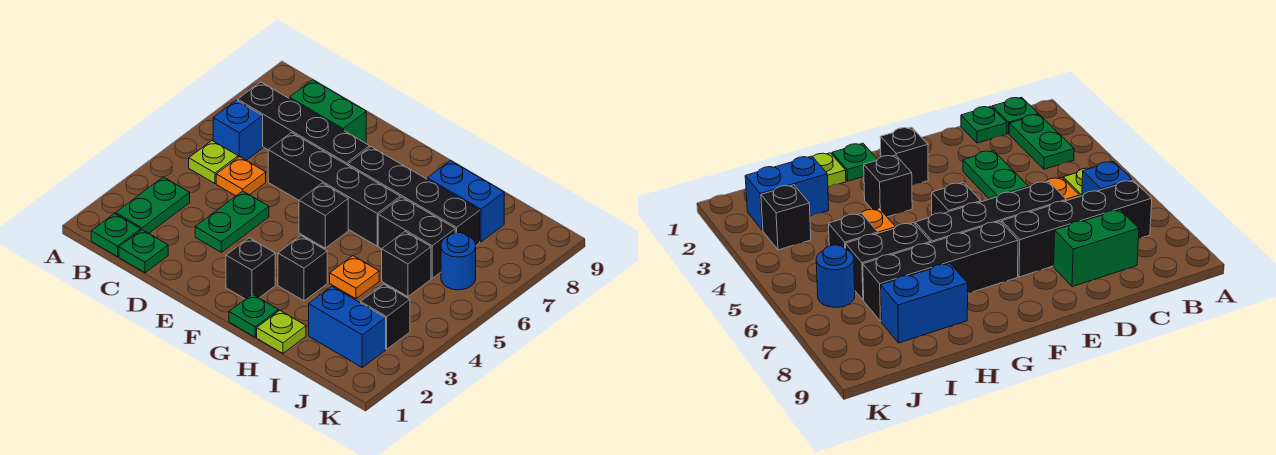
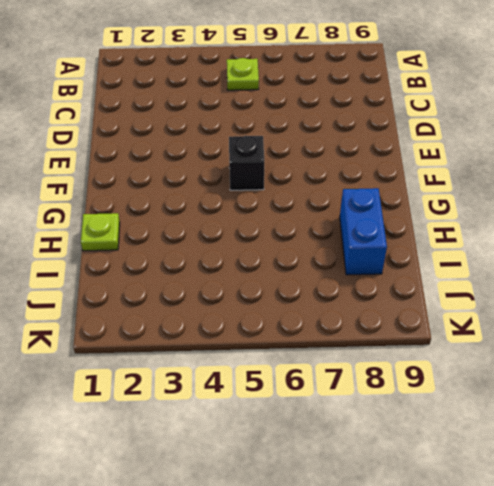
none -> green 1x1 plate [91,214,141,257]
none -> green 1x2 plate [116,177,190,233]
none -> blue 1x1 brick [213,100,263,160]

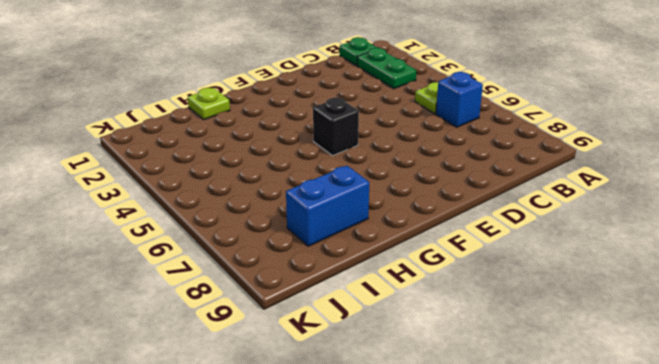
none -> black 1x4 brick [238,82,370,165]
none -> green 1x1 plate [119,230,168,273]
none -> orange 1x1 plate [216,157,266,196]

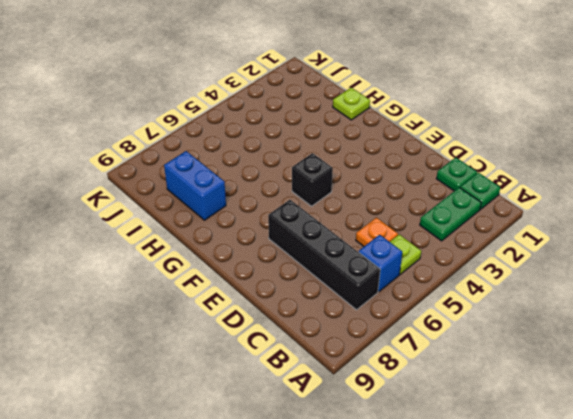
none -> green 1x2 brick [289,80,366,143]
none -> green 1x2 plate [195,191,269,252]
none -> black 1x4 brick [268,133,400,246]

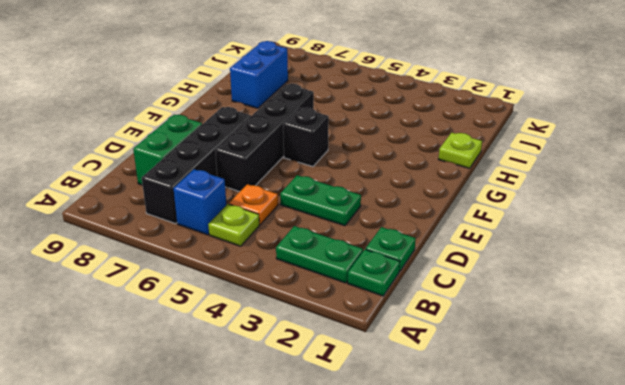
none -> black 1x1 brick [226,238,275,299]
none -> black 1x4 brick [348,147,480,245]
none -> green 1x1 plate [229,294,279,337]

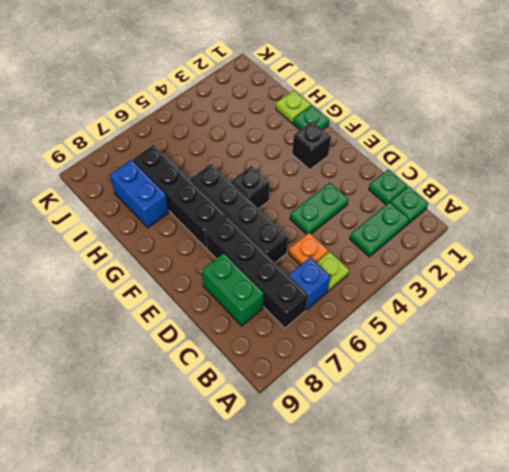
none -> black 1x1 brick [278,236,327,301]
none -> orange 1x1 plate [330,256,379,299]
none -> black 1x2 brick [378,197,455,278]

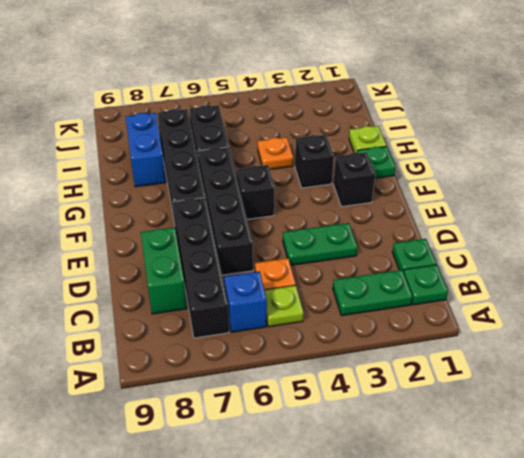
none -> blue 1x2 brick [309,286,386,367]
none -> black 1x1 brick [382,232,431,297]
none -> black 1x1 brick [361,284,410,349]

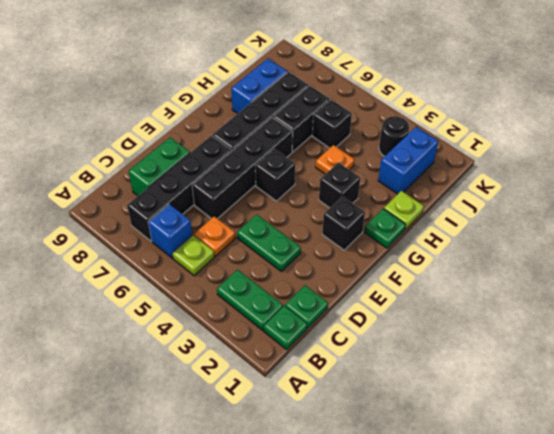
black 1x1 round brick [379,116,409,157] -> black 1x1 brick [361,284,410,349]
none -> blue 1x1 round brick [441,233,476,290]

